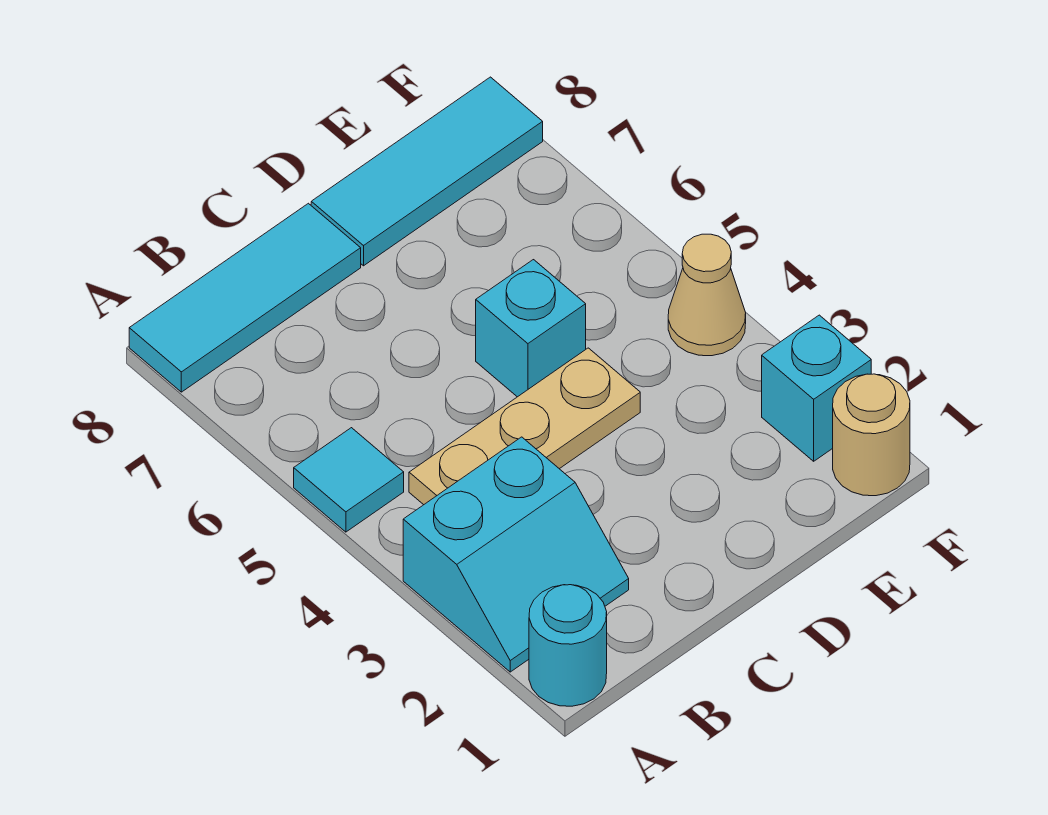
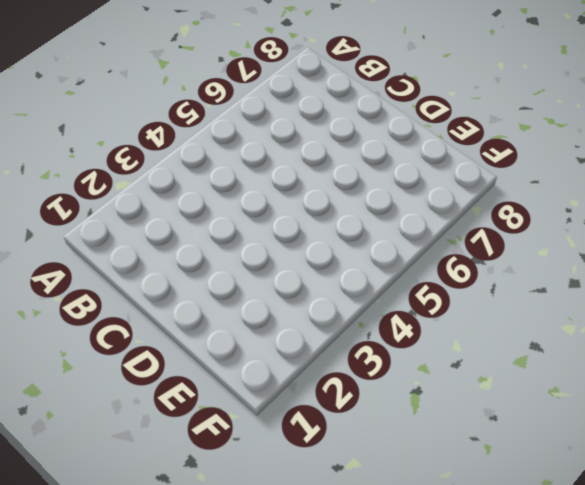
none -> cyan 1x1 round brick [529,585,607,706]
none -> cyan 2x2 slope [403,437,629,672]

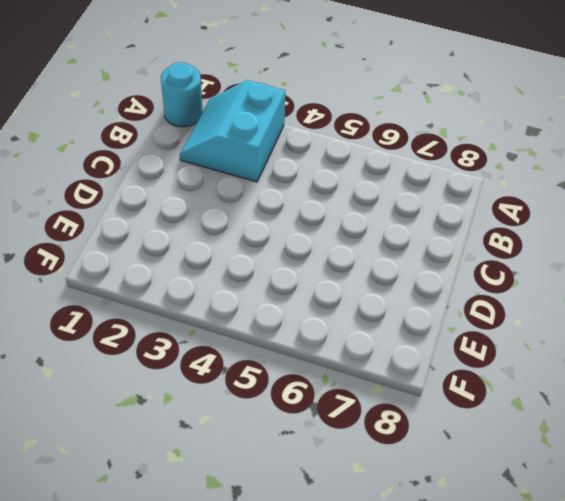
none -> cyan 1x1 tile [294,428,404,532]
none -> cyan 1x3 tile [129,203,361,392]

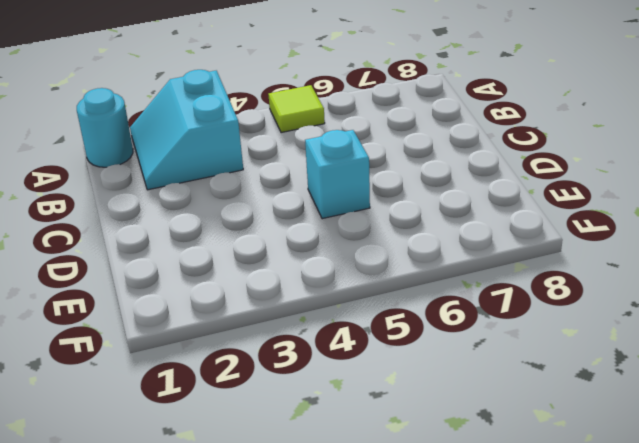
lime 1x1 tile [268,85,325,133] -> cyan 1x1 tile [294,428,404,532]
none -> cyan 1x3 tile [129,203,361,392]
none -> tan 1x3 plate [409,348,640,505]

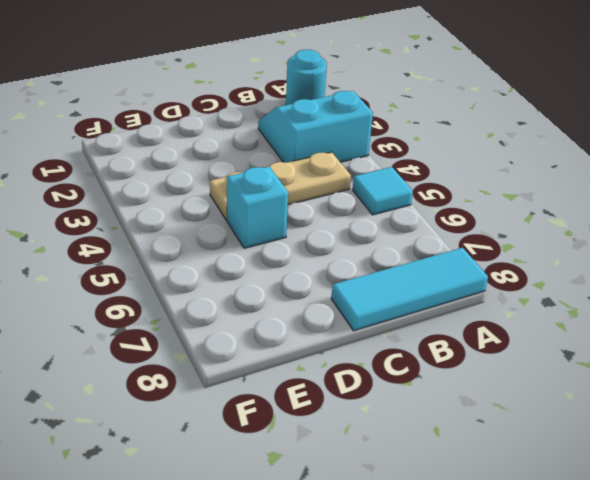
none -> cyan 1x3 tile [311,77,543,266]
none -> tan 1x1 round brick [833,374,910,496]

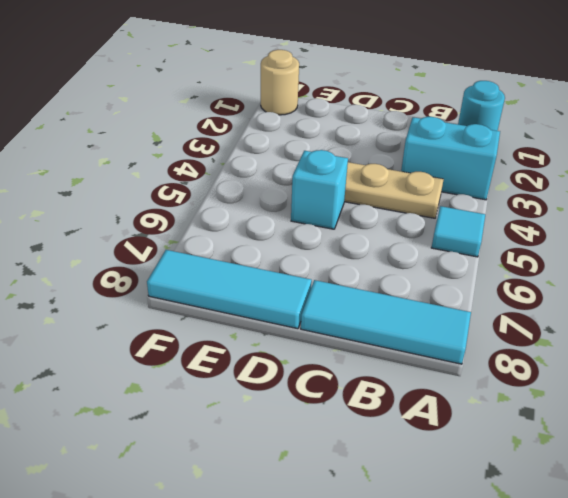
none -> cyan 1x1 brick [762,315,871,461]
none -> tan 1x1 cone [668,234,746,356]

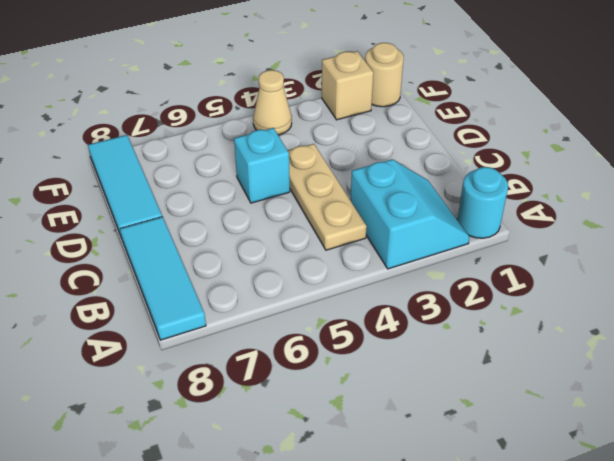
tan 1x1 brick [322,51,373,120] -> cyan 1x1 brick [762,315,871,461]
none -> cyan 1x1 tile [294,428,404,532]

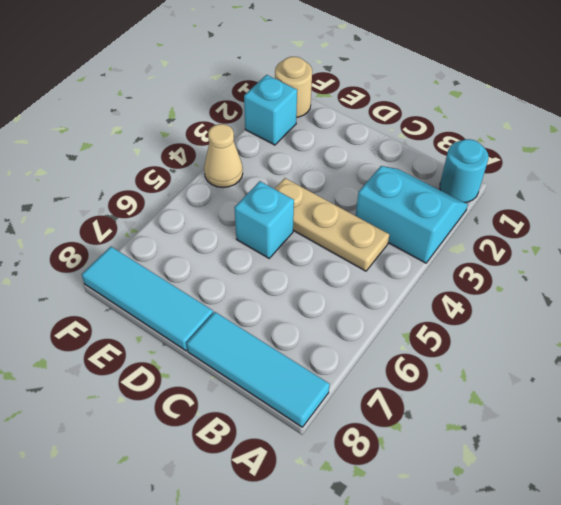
none -> cyan 1x1 tile [294,428,404,532]

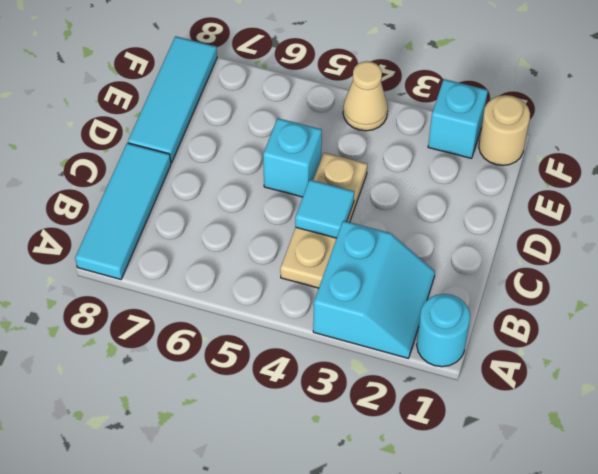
cyan 1x1 tile [295,180,354,238] -> cyan 1x1 tile moved to [294,428,404,532]

